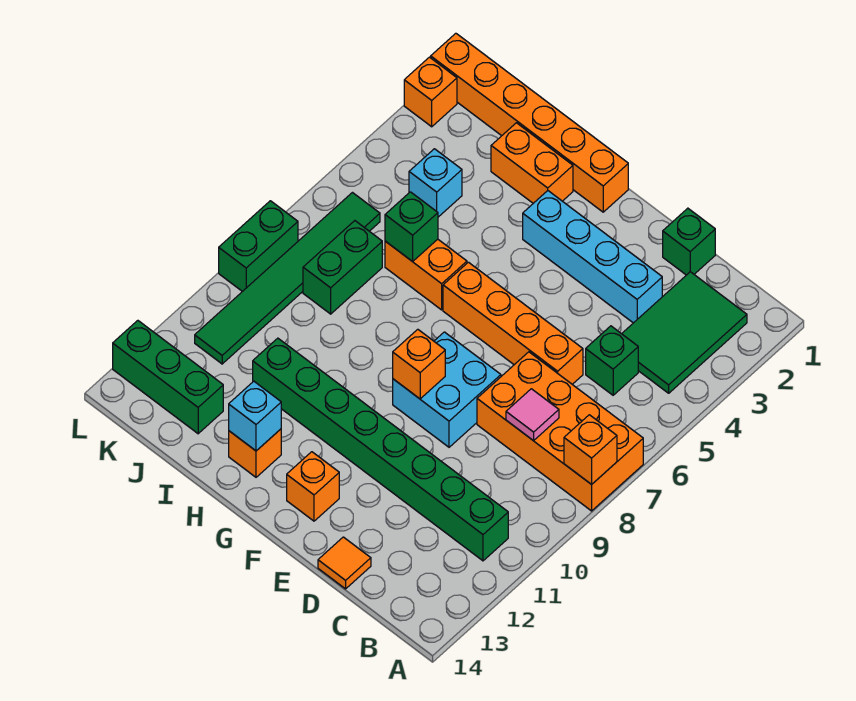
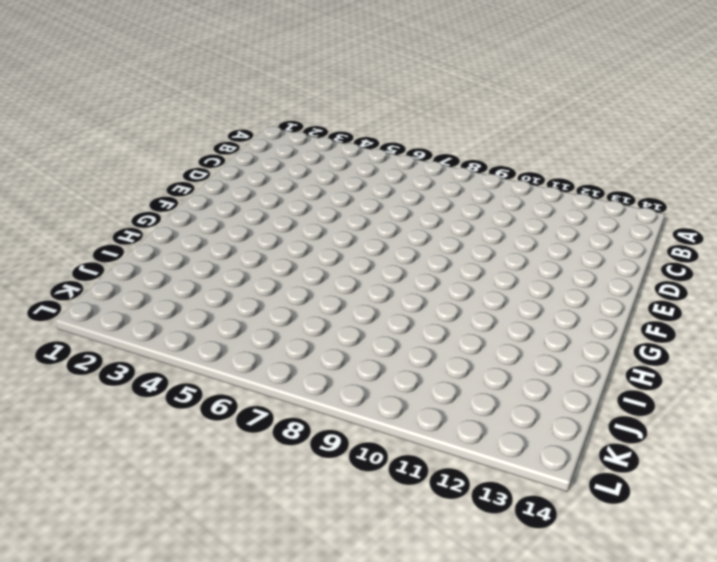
none -> orange 2x4 brick [477,352,643,511]
none -> green 2x3 tile [622,272,747,393]
none -> green 1x8 brick [253,338,508,561]

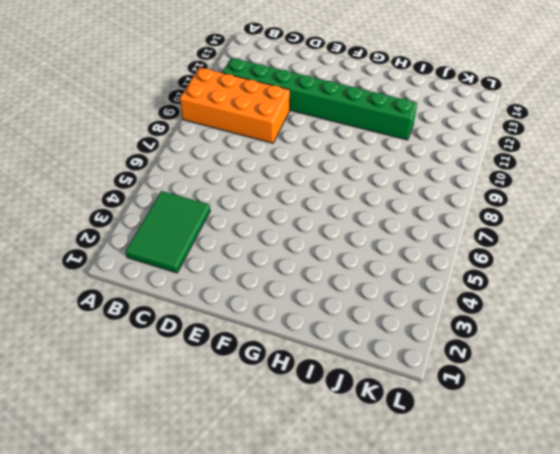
orange 2x4 brick [180,67,290,143] -> orange 2x4 brick moved to [477,352,643,511]
none -> green 1x1 brick [586,326,638,395]
none -> green 1x1 brick [663,208,715,275]
none -> cyan 1x4 brick [523,191,662,323]

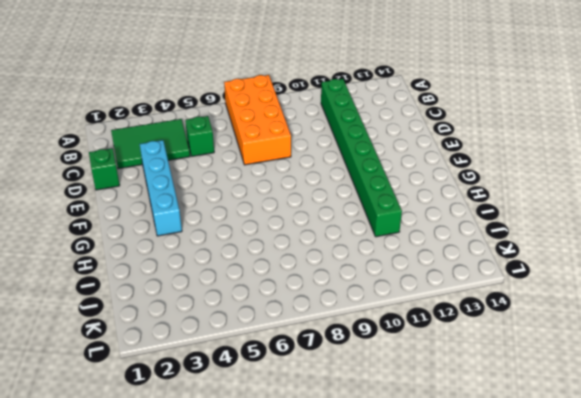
none -> orange 1x4 brick [443,262,583,384]
none -> orange 1x1 tile [318,537,371,589]
none -> cyan 2x2 brick [393,332,501,447]

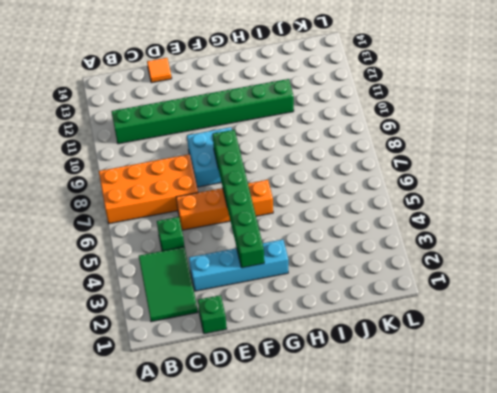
green 1x6 brick [213,130,264,268] -> none
none -> orange 1x1 brick [287,452,339,521]
none -> orange 1x6 brick [431,33,628,212]
none -> orange 1x2 brick [491,123,573,203]

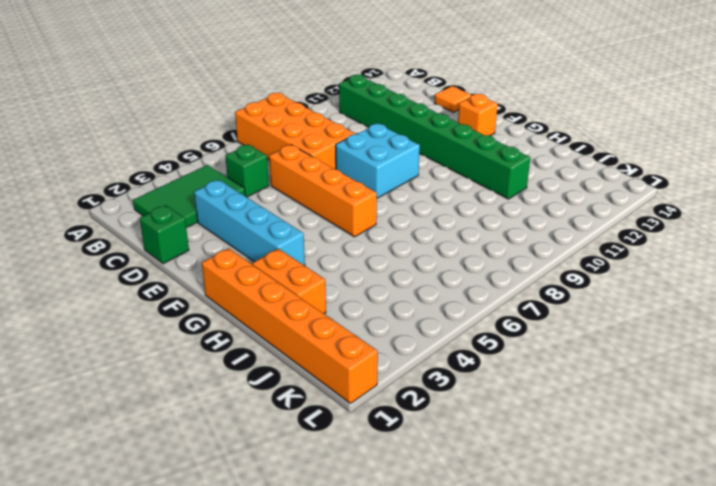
none -> orange 1x2 brick [385,239,467,310]
none -> orange 1x1 brick [229,429,281,477]
none -> cyan 1x1 brick [409,149,462,217]

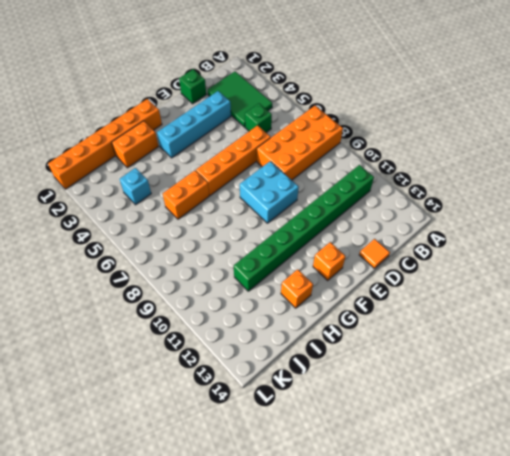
none -> green 1x2 brick [303,221,382,314]
none -> green 1x3 brick [113,321,223,434]
none -> green 1x6 tile [195,193,380,364]

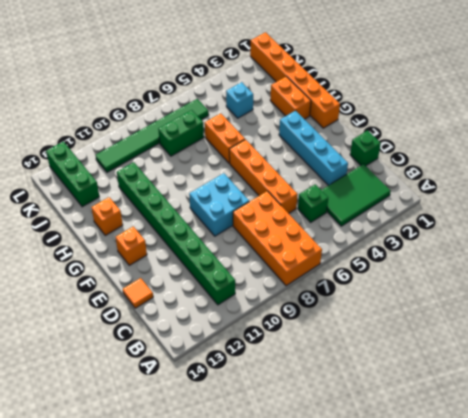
none -> orange 1x1 brick [404,57,457,127]
none -> green 1x2 brick [219,201,298,292]
none -> orange 1x1 brick [564,415,617,484]

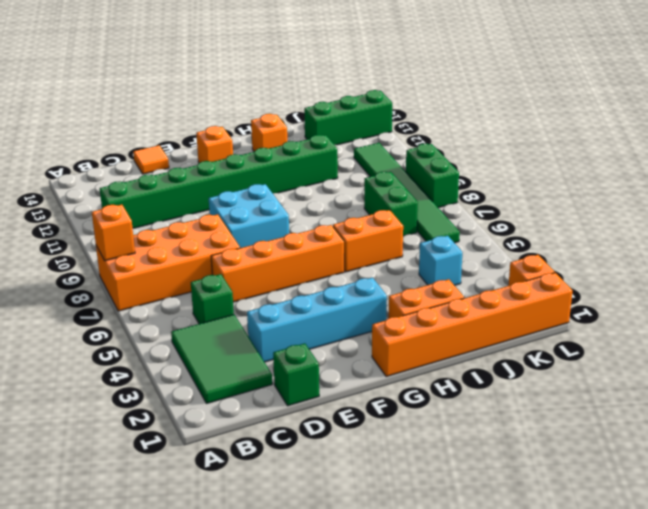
none -> pink 1x1 tile [506,389,559,441]
none -> orange 1x1 brick [393,329,445,399]
none -> cyan 1x1 brick [229,381,281,451]

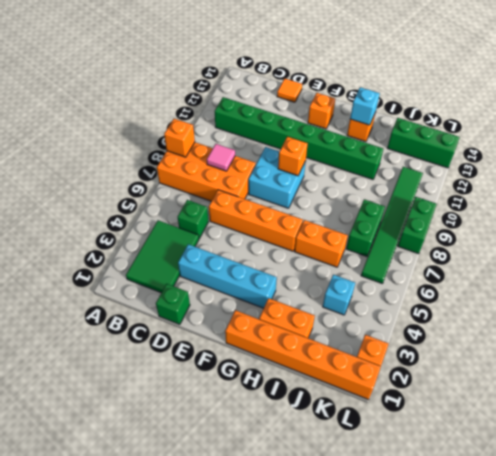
none -> green 1x1 brick [385,192,438,262]

